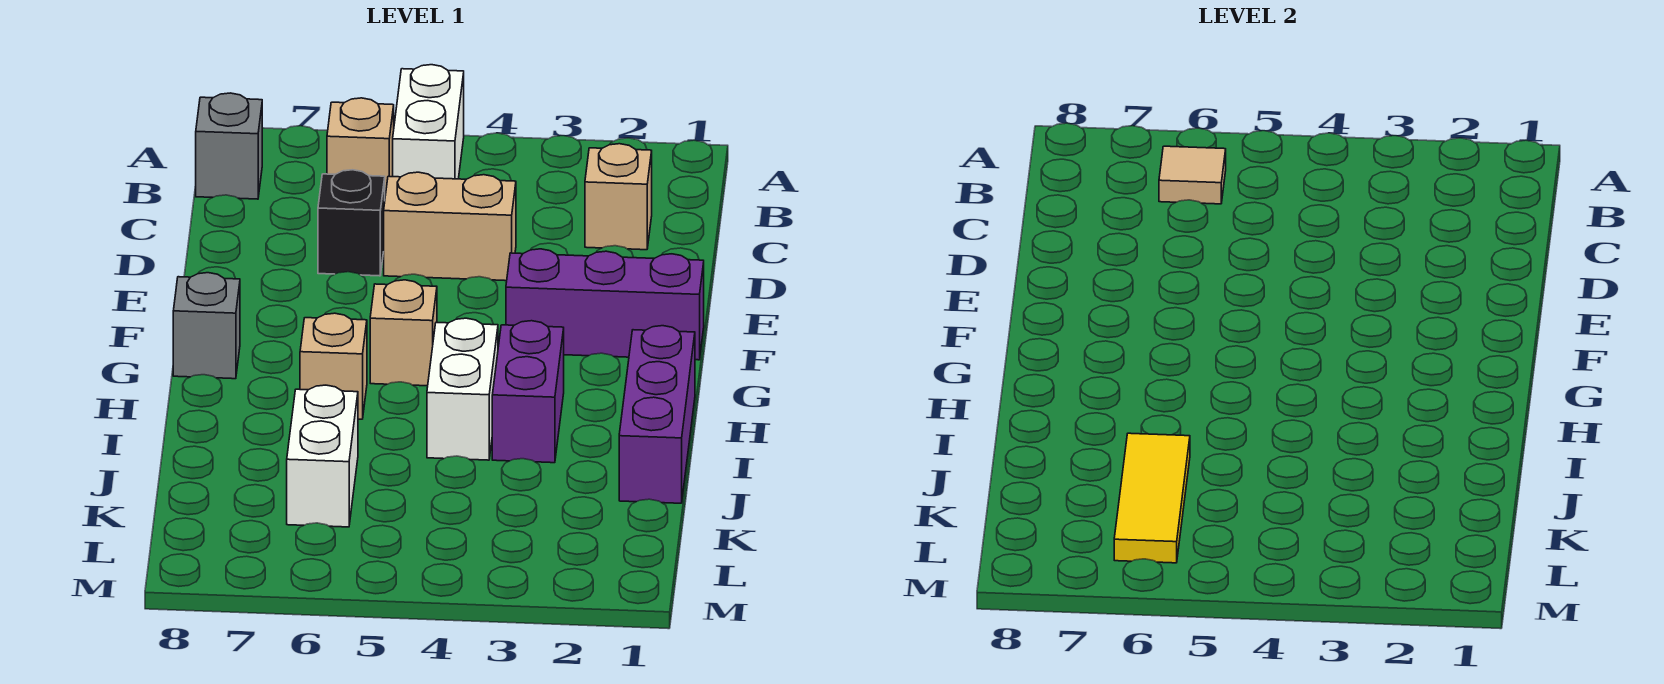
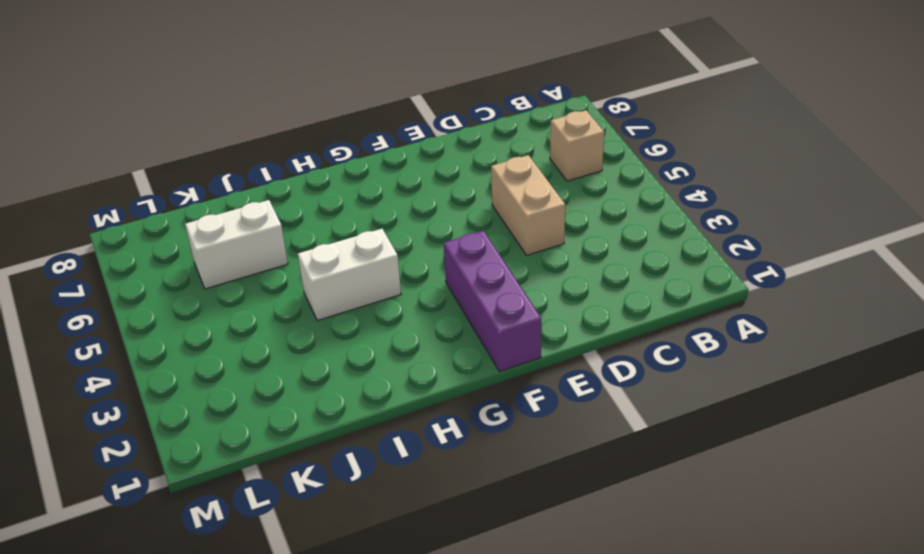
none -> white 1x2 brick [393,65,464,179]
none -> grey 1x1 brick [196,93,262,199]
none -> tan 1x1 brick [585,144,652,250]

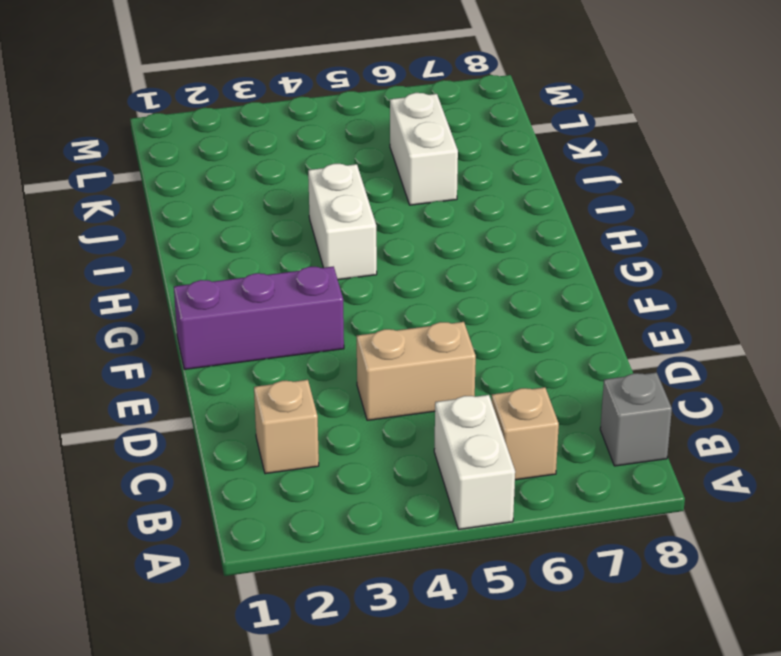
none -> black 1x1 brick [318,170,385,276]
none -> tan 1x1 brick [370,280,437,386]
none -> grey 1x1 brick [173,273,240,379]

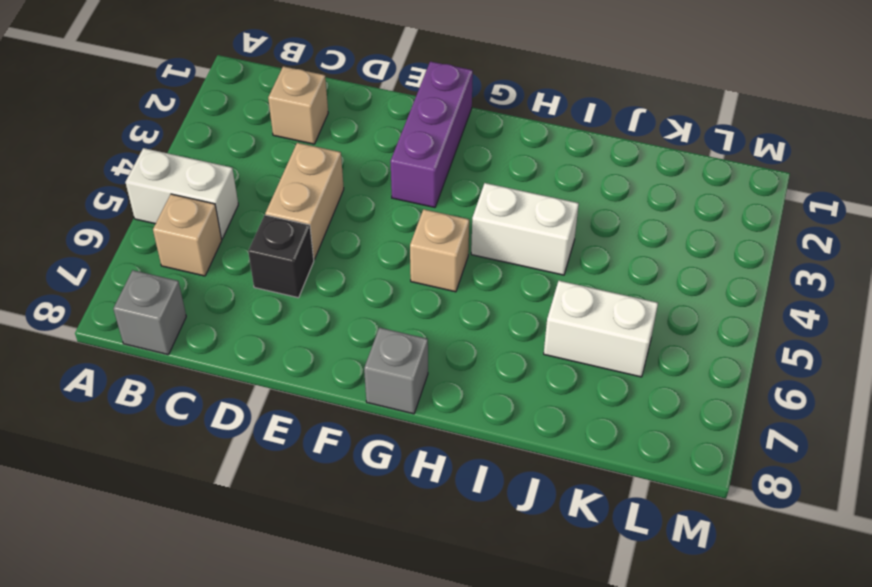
none -> purple 1x3 brick [619,326,695,503]
none -> purple 1x2 brick [492,321,564,463]
none -> tan 1x1 brick [300,313,367,419]

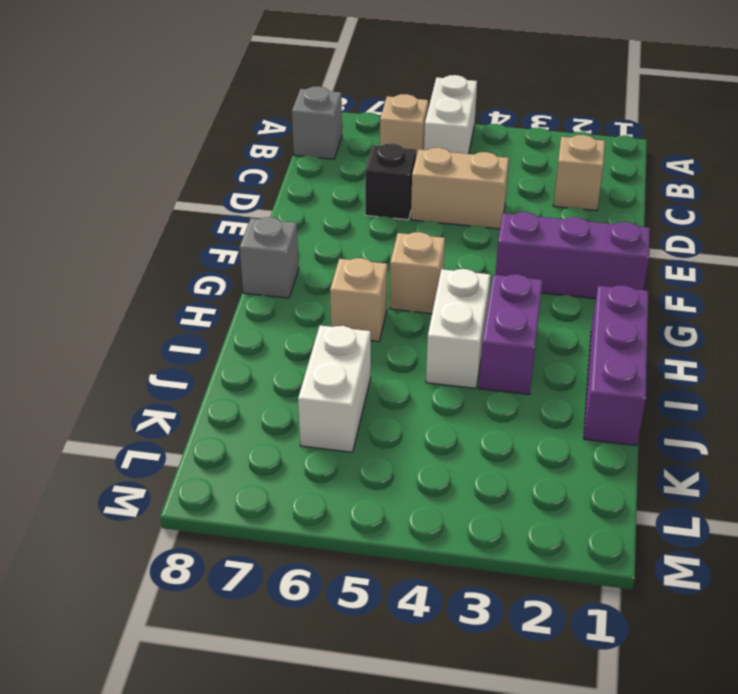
none -> tan 1x1 tile [1159,146,1226,204]
none -> yellow 1x3 tile [1114,433,1190,563]

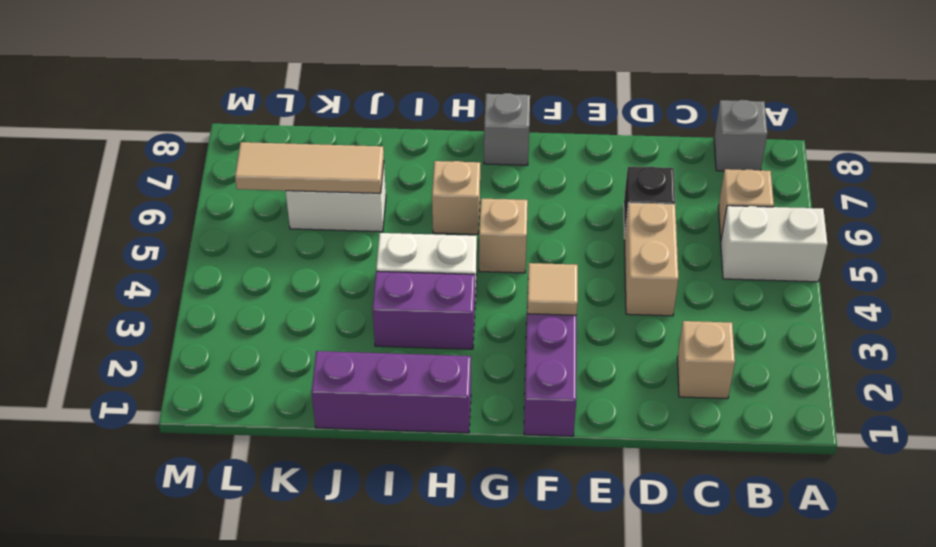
tan 1x1 tile [527,263,578,315] -> tan 1x1 tile moved to [1159,146,1226,204]
tan 1x3 tile [235,142,384,193] -> yellow 1x3 tile [1114,433,1190,563]

